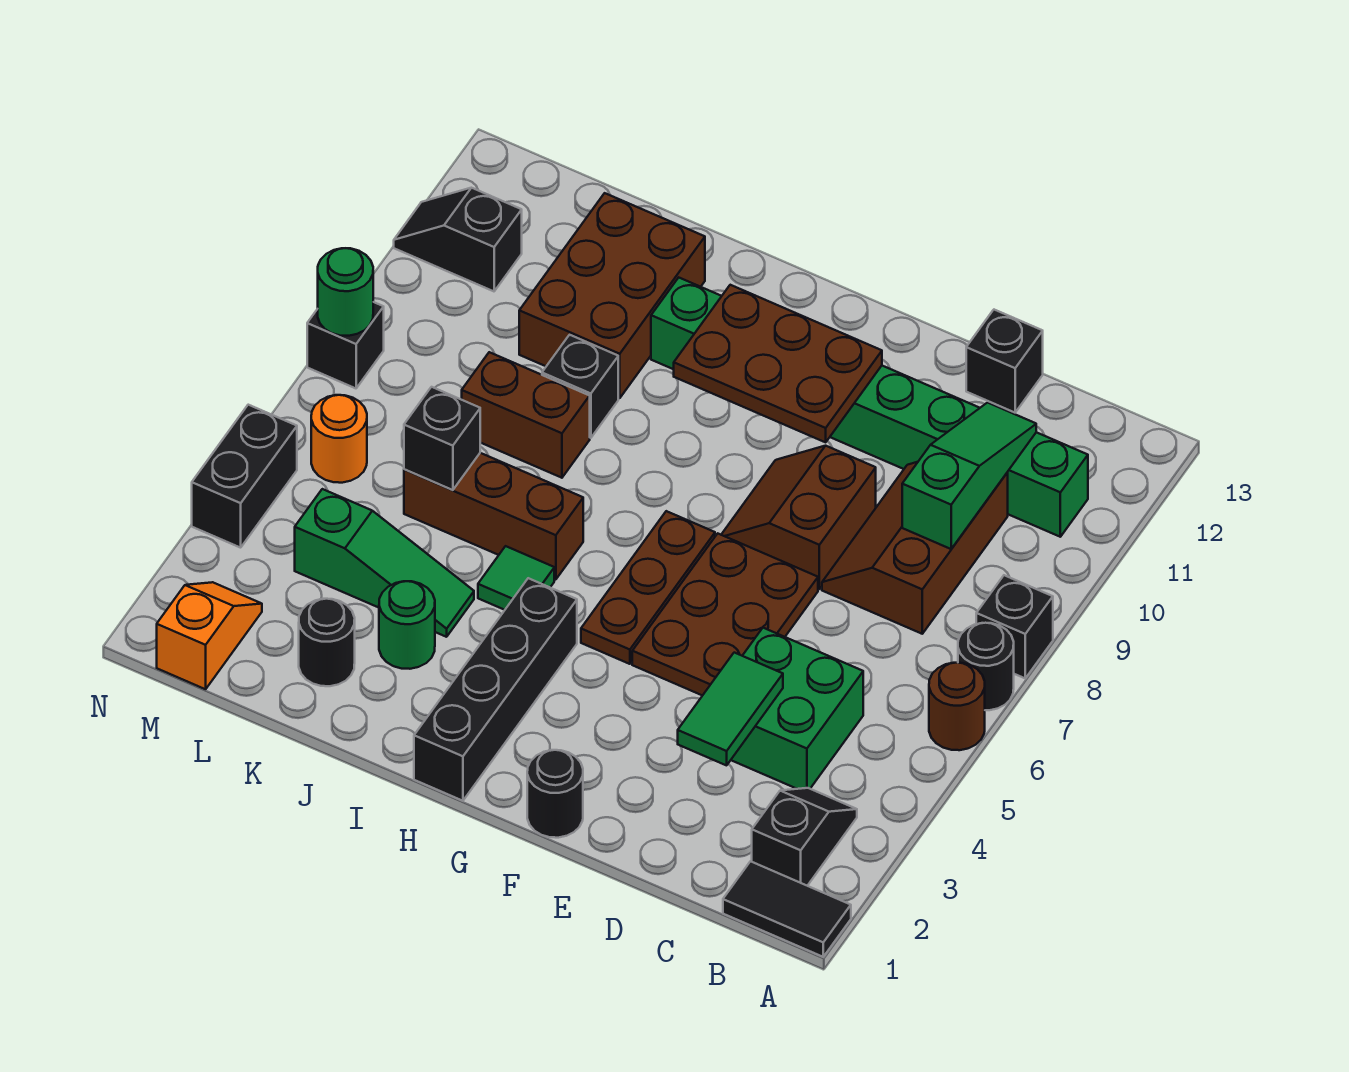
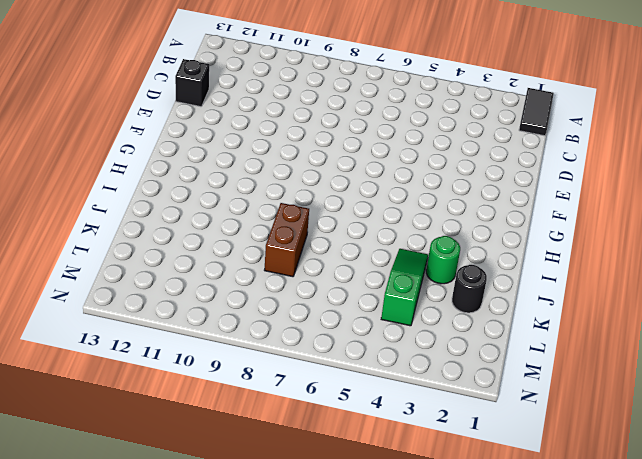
none -> brown 1x1 round brick [929,663,985,750]
none -> black 1x1 round brick [958,623,1014,710]
none -> black 1x1 brick [976,575,1053,678]
none -> black 1x2 slope [752,788,857,886]

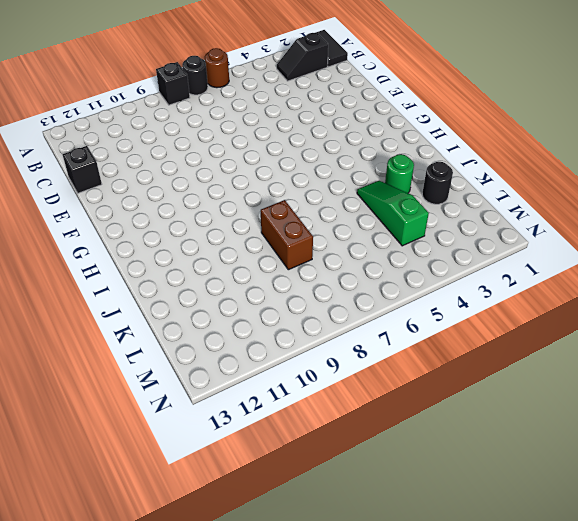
none -> green 1x8 brick [651,278,1088,537]
none -> green 2x2 brick [731,628,863,789]
none -> brown 2x3 slope [822,462,1008,634]
none -> brown 2x3 plate [632,534,818,696]

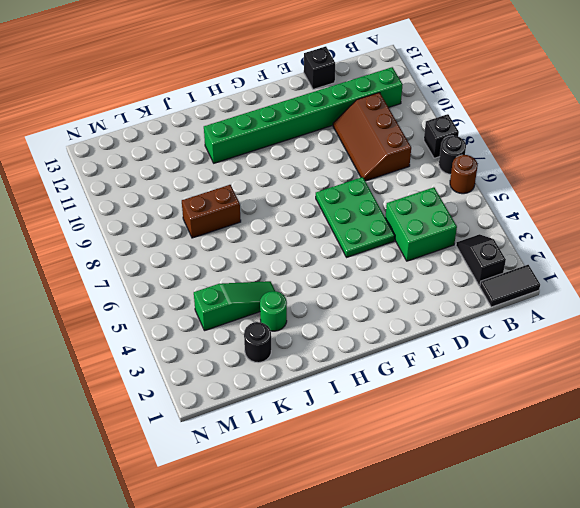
green 2x3 plate [316,177,395,257] -> brown 2x3 plate [632,534,818,696]
none -> brown 2x2 slope [721,446,876,589]
none -> black 1x1 round brick [527,750,583,838]
none -> brown 1x3 plate [581,511,715,664]
none -> black 1x4 brick [414,578,577,801]

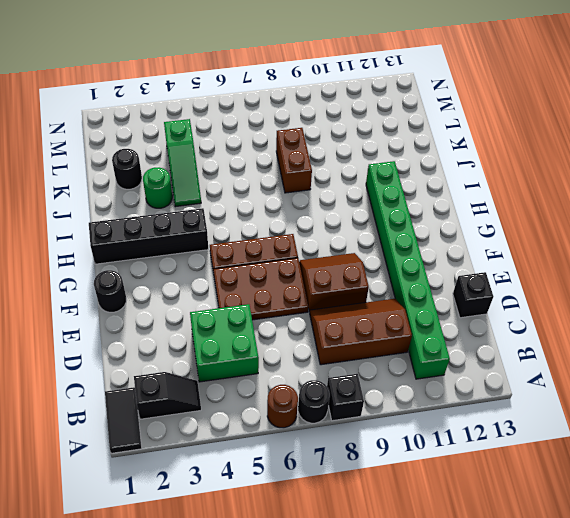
none -> green 1x1 tile [478,546,554,610]
none -> brown 1x3 brick [404,453,583,580]
none -> black 1x1 brick [542,335,618,438]
none -> brown 2x3 brick [519,193,705,398]

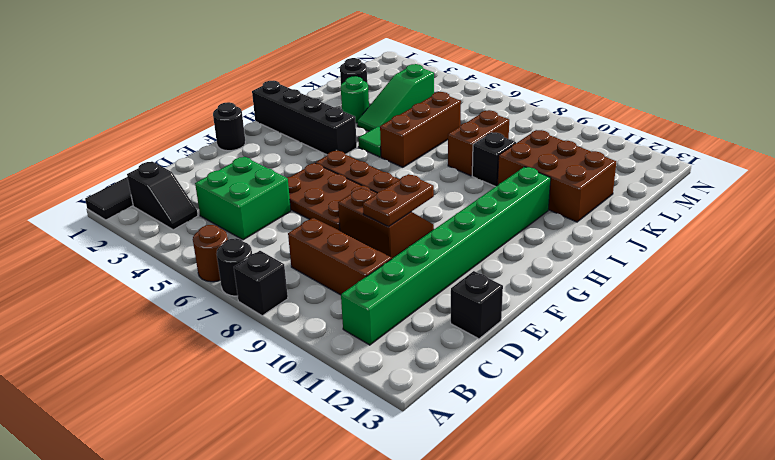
brown 1x2 plate [363,174,434,227] -> none
none -> orange 1x2 slope [157,582,262,689]
none -> orange 1x1 round brick [311,395,367,483]
none -> black 1x2 slope [394,188,522,291]
none -> black 1x2 brick [192,405,297,548]

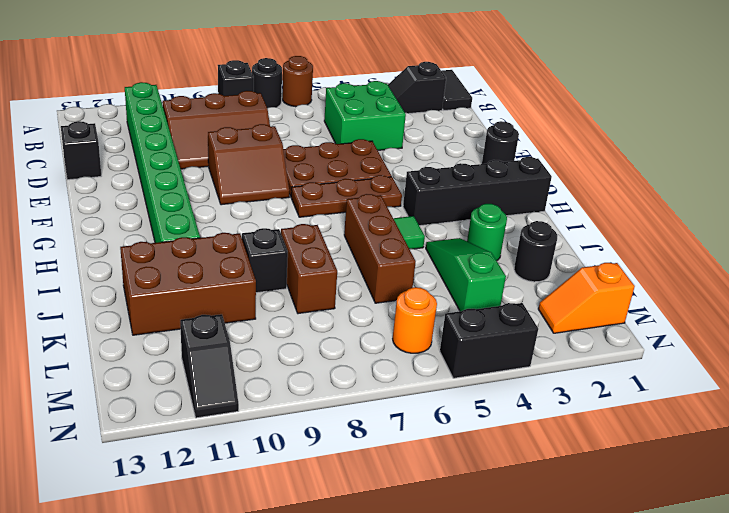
none -> black 1x1 brick [307,302,384,388]
none -> green 1x3 slope [902,403,1036,549]
none -> green 1x2 tile [678,653,783,765]
none -> brown 2x3 plate [674,285,882,442]

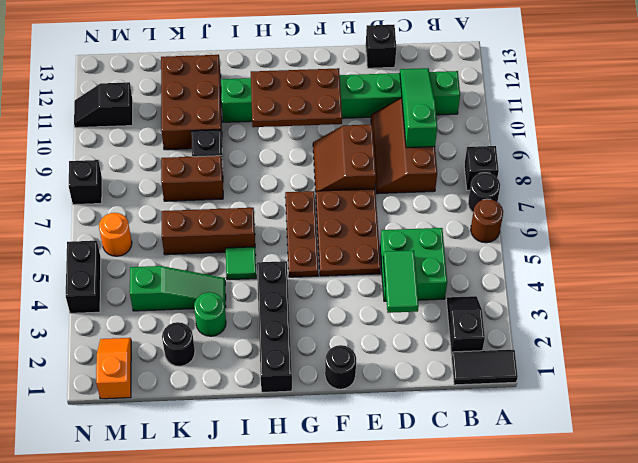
none -> black 1x1 brick [404,387,480,490]
none -> green 1x1 round brick [318,248,373,336]

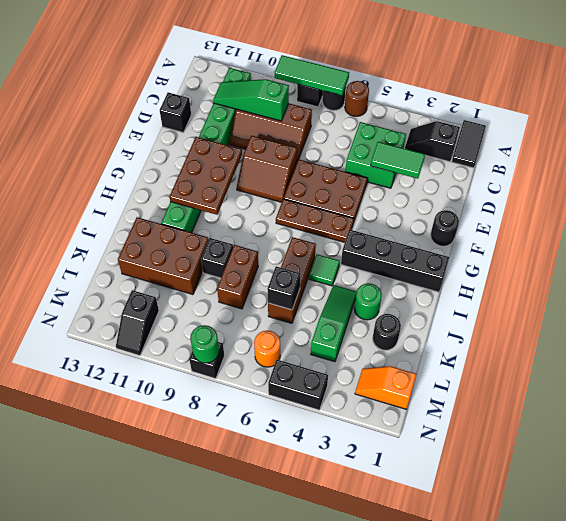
green 1x3 tile [275,55,349,95] -> none

